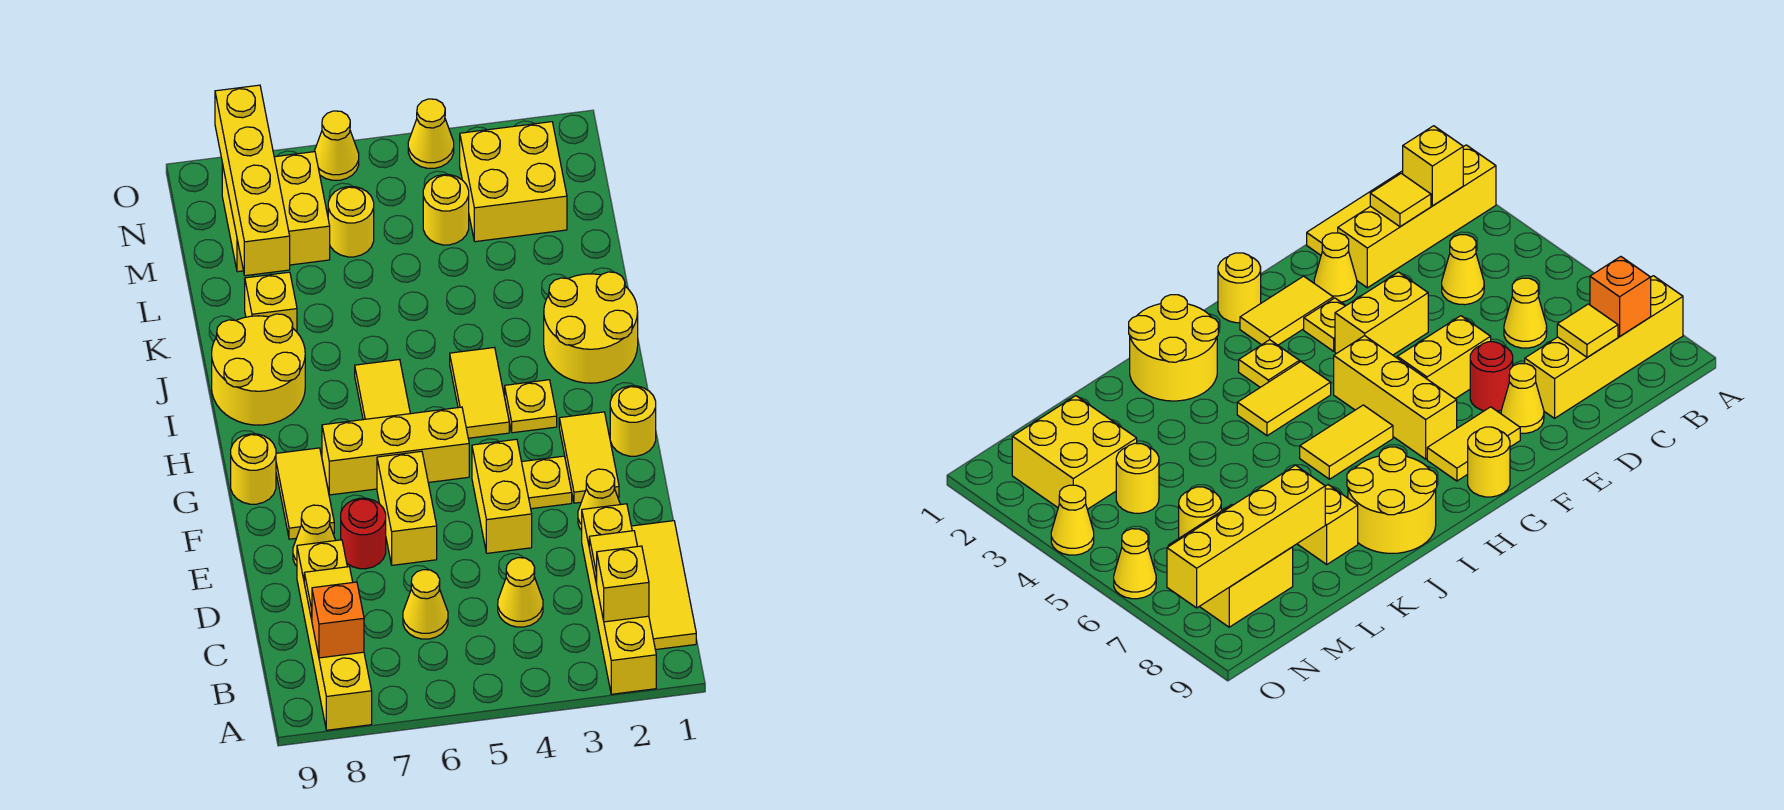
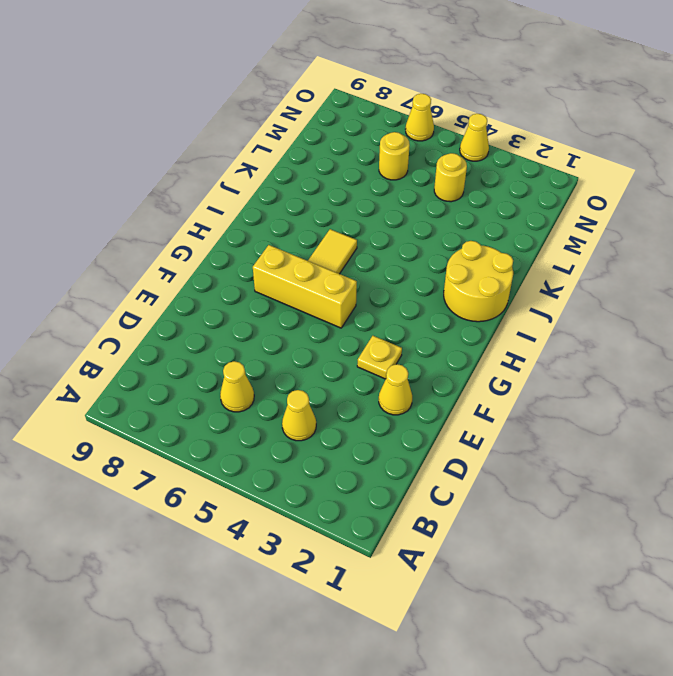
none -> yellow 1x4 brick [582,504,656,694]
none -> yellow 1x4 brick [297,540,372,730]
none -> yellow 1x3 tile [631,521,696,650]
none -> yellow 1x2 brick [472,439,532,553]

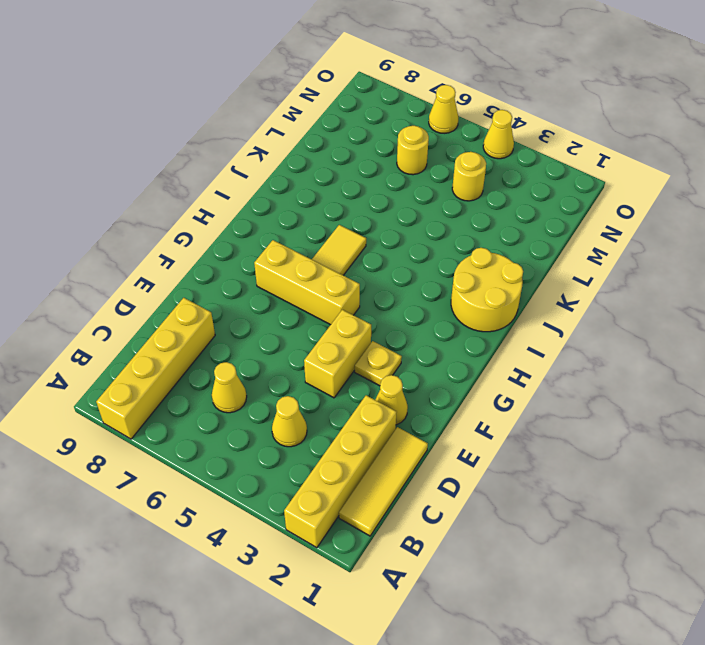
none -> yellow 1x2 brick [377,451,437,565]
none -> red 1x1 round brick [341,498,386,569]
none -> yellow 1x1 cone [293,505,336,566]
none -> yellow 1x2 tile [559,412,619,503]

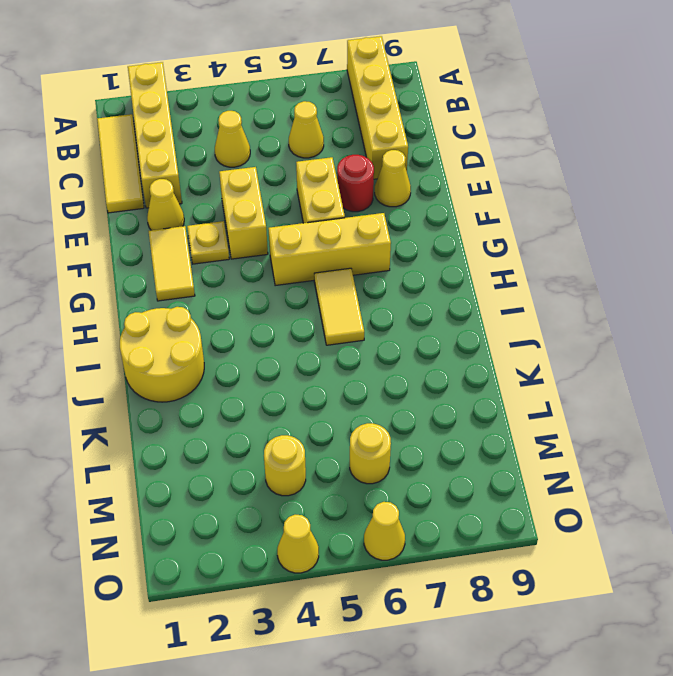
none -> yellow 1x2 tile [276,448,334,539]
none -> yellow 1x1 round brick [610,386,656,456]
none -> yellow 1x1 round brick [231,434,276,504]
none -> yellow 1x1 plate [505,380,557,433]

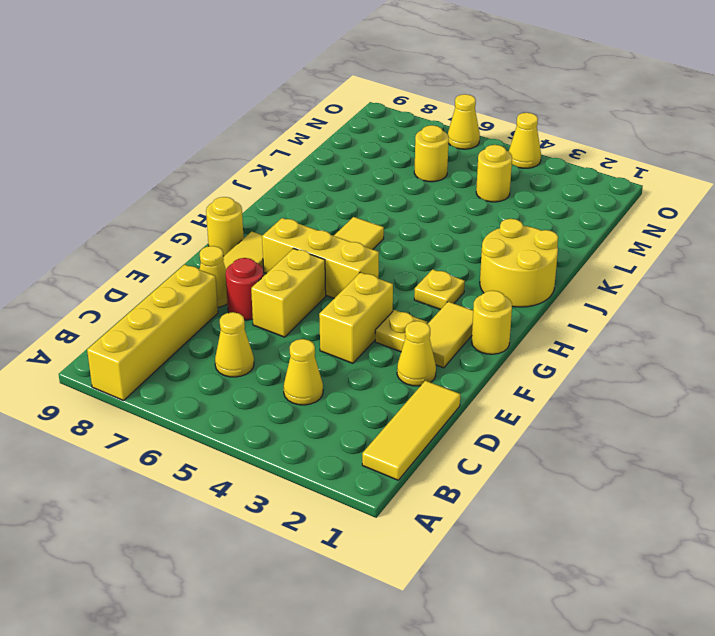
none -> yellow 1x4 brick [582,504,656,694]
none -> yellow 1x2 tile [450,348,509,438]
none -> yellow 2x2 round brick [212,314,305,425]
none -> yellow 1x1 brick [245,272,297,332]

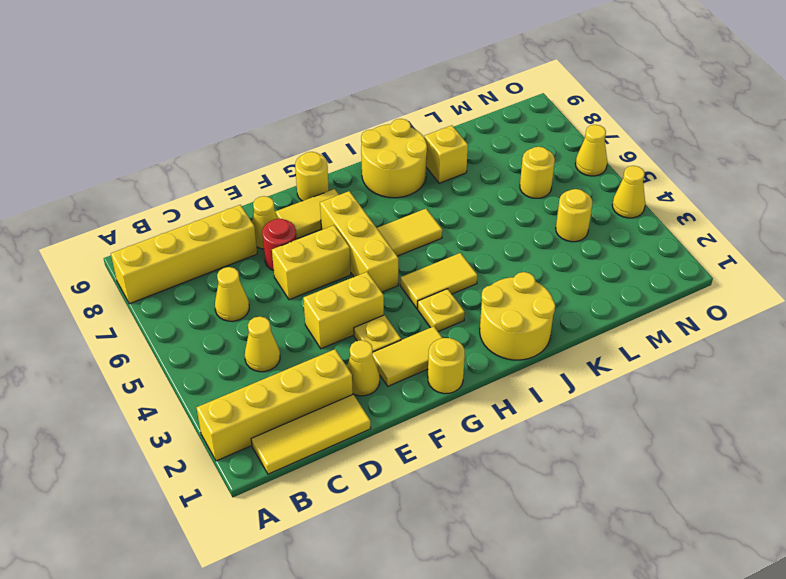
none -> yellow 2x2 brick [460,122,567,242]
none -> yellow 2x2 brick [222,152,330,272]
none -> yellow 1x1 brick [596,546,649,622]
none -> orange 1x1 brick [312,582,364,658]

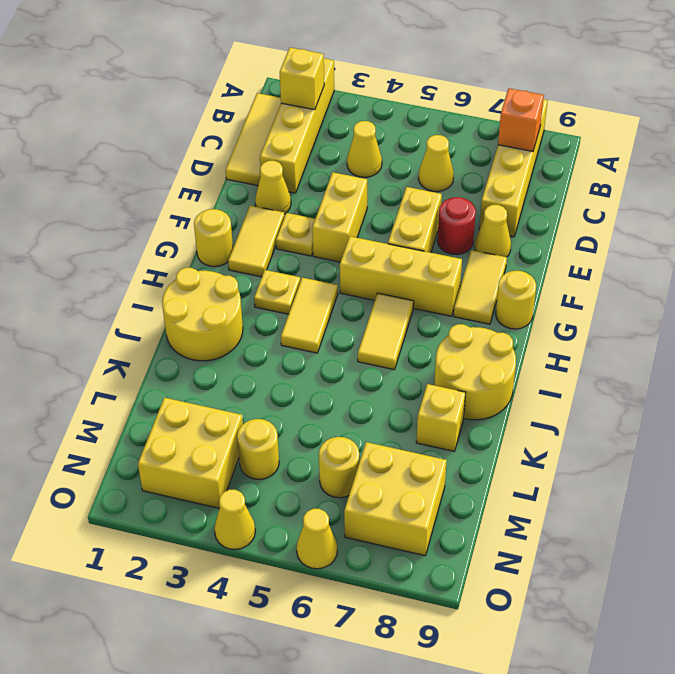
none -> yellow 1x1 tile [589,531,638,583]
none -> yellow 1x1 tile [304,567,353,619]
none -> yellow 1x4 brick [215,85,290,276]

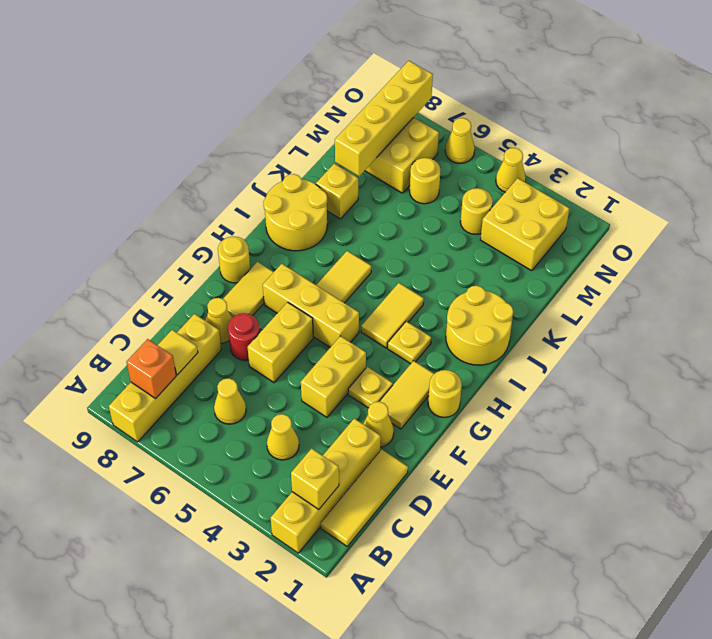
none -> yellow 1x1 tile [589,531,638,583]

